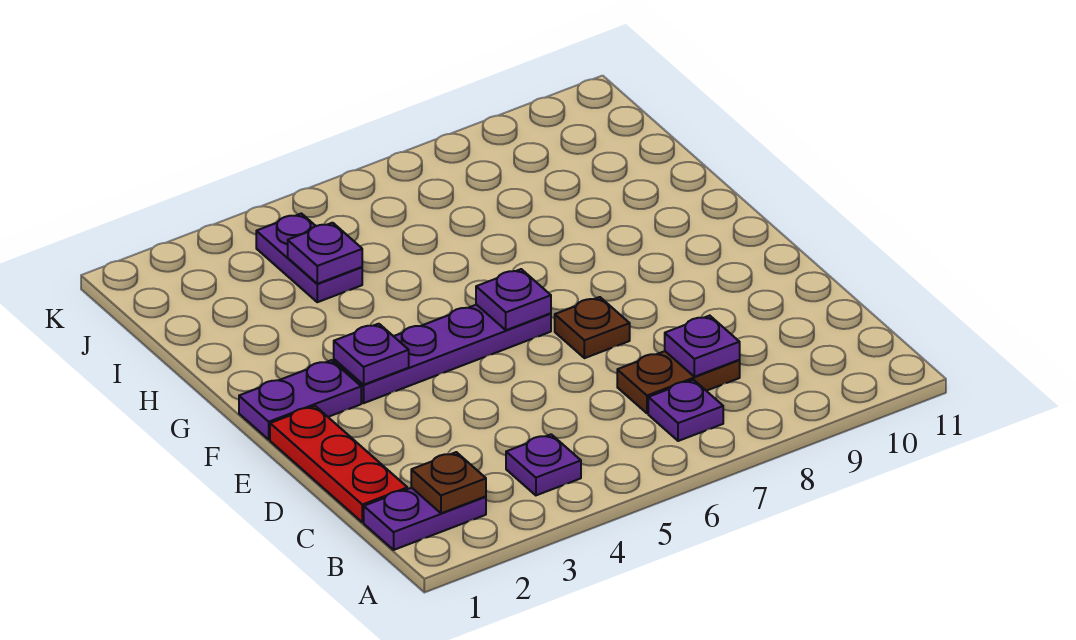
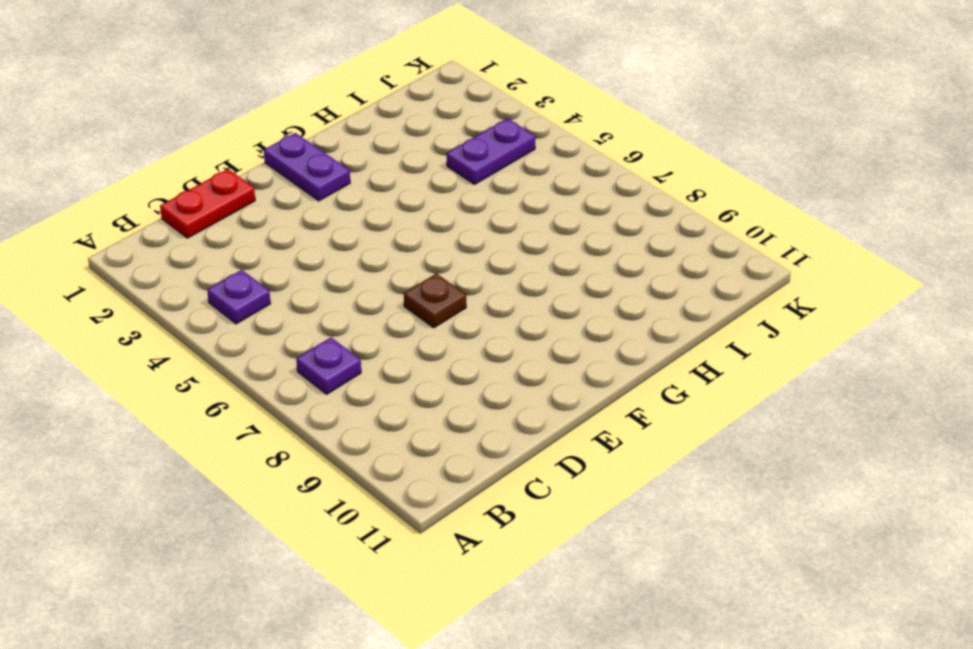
red 1x2 plate [160,169,255,238] -> red 1x3 plate [270,406,407,522]
none -> purple 1x2 plate [364,488,486,550]
none -> brown 1x2 plate [617,351,740,413]
none -> purple 1x4 plate [334,305,551,403]

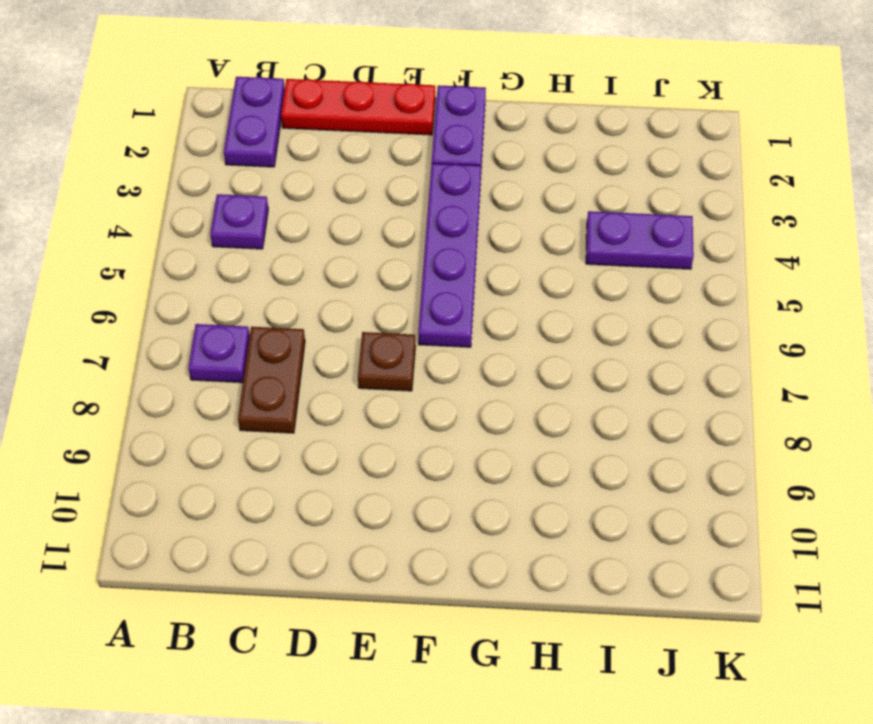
none -> brown 1x1 plate [411,452,486,513]
none -> purple 1x1 plate [665,316,740,377]
none -> purple 1x1 plate [334,324,409,385]

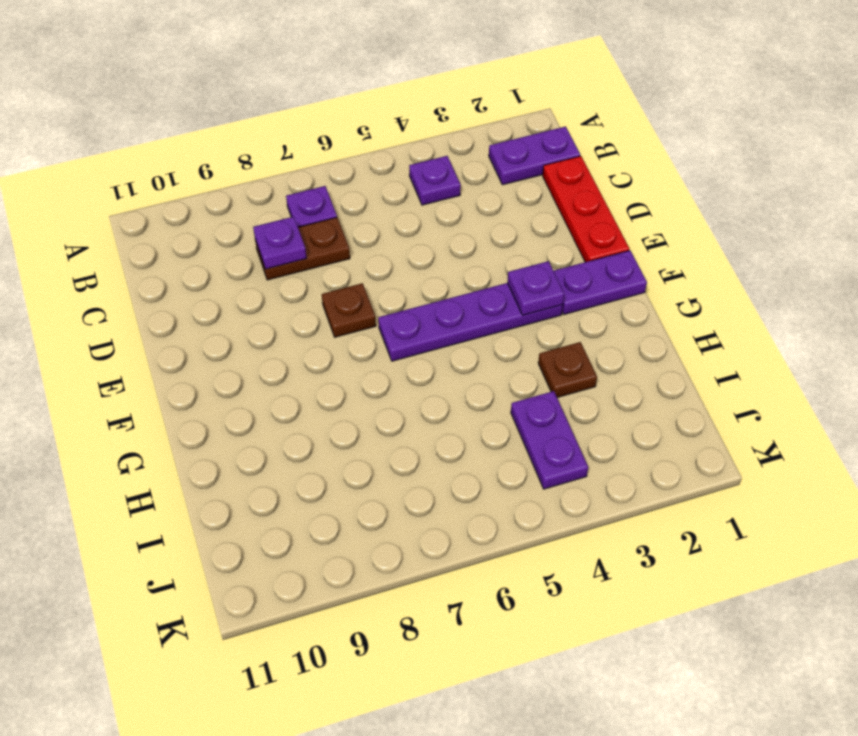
brown 1x1 plate [538,342,597,398] -> brown 1x1 plate moved to [411,452,486,513]
none -> purple 1x1 plate [476,269,551,330]
none -> purple 1x1 plate [288,223,362,284]

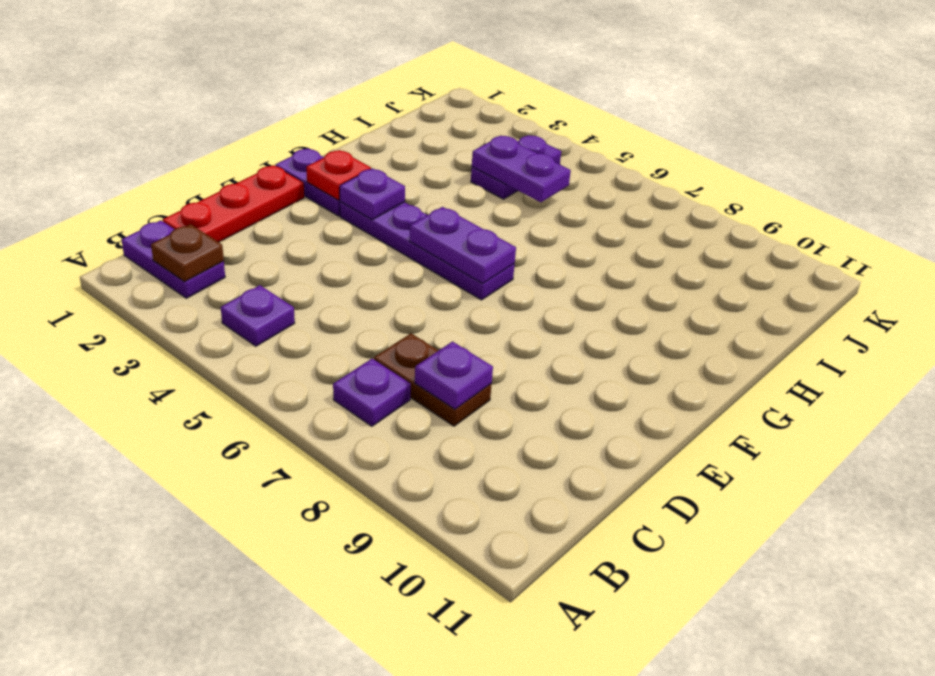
red 1x1 plate [306,150,371,200] -> none
purple 1x2 plate [410,207,516,284] -> purple 1x1 plate [476,269,551,330]
purple 1x2 plate [472,136,571,202] -> purple 1x1 plate [288,223,362,284]
none -> brown 1x1 plate [555,297,630,358]

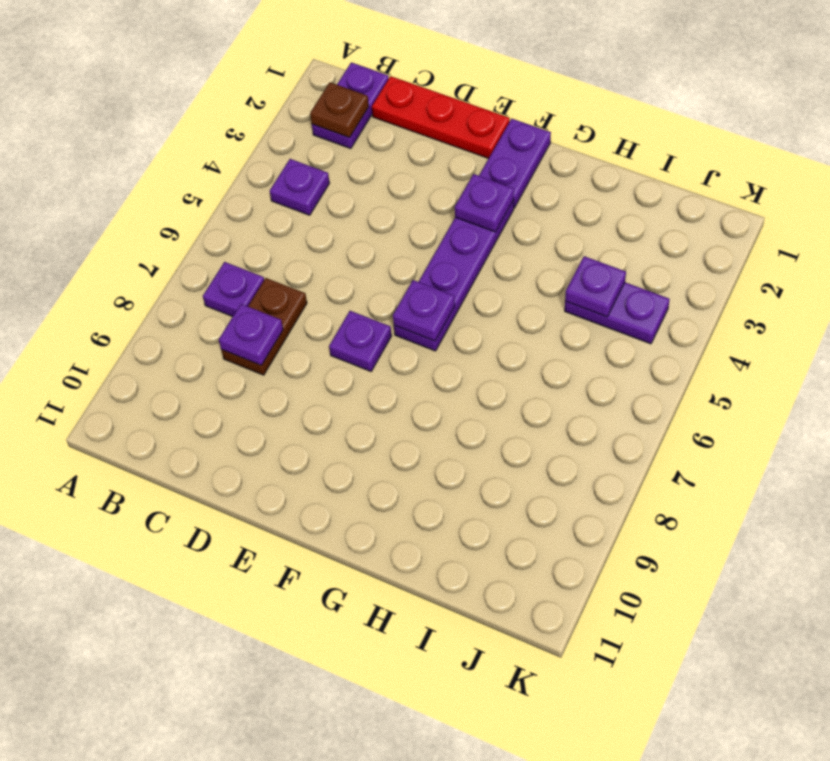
purple 1x1 plate [329,311,392,371] -> brown 1x1 plate [555,297,630,358]

